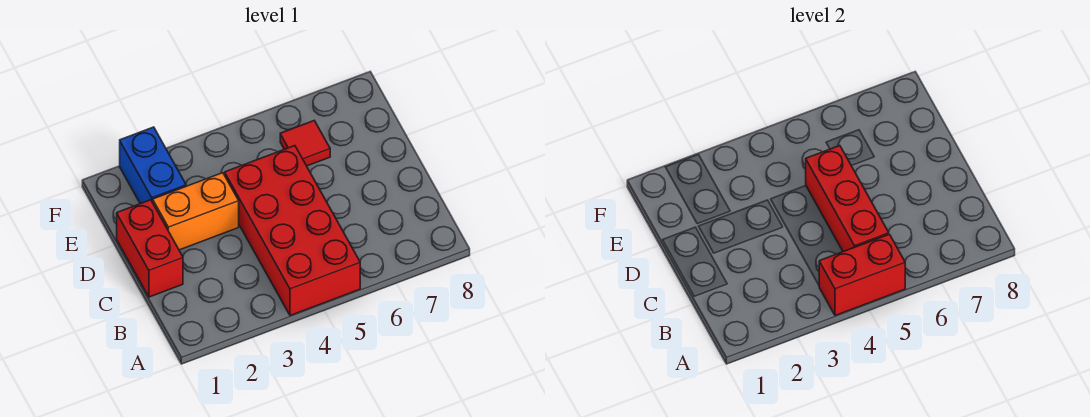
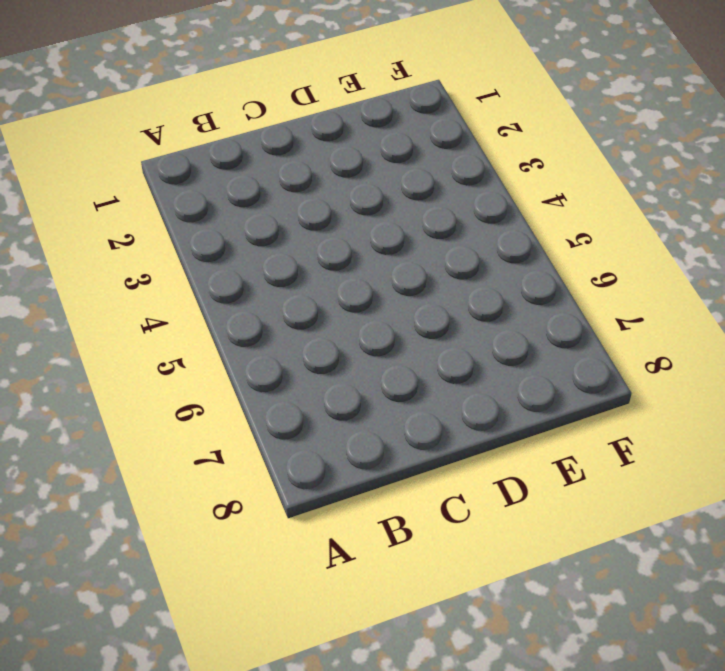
none -> red 2x4 brick [225,146,360,316]
none -> red 1x2 brick [117,200,183,297]

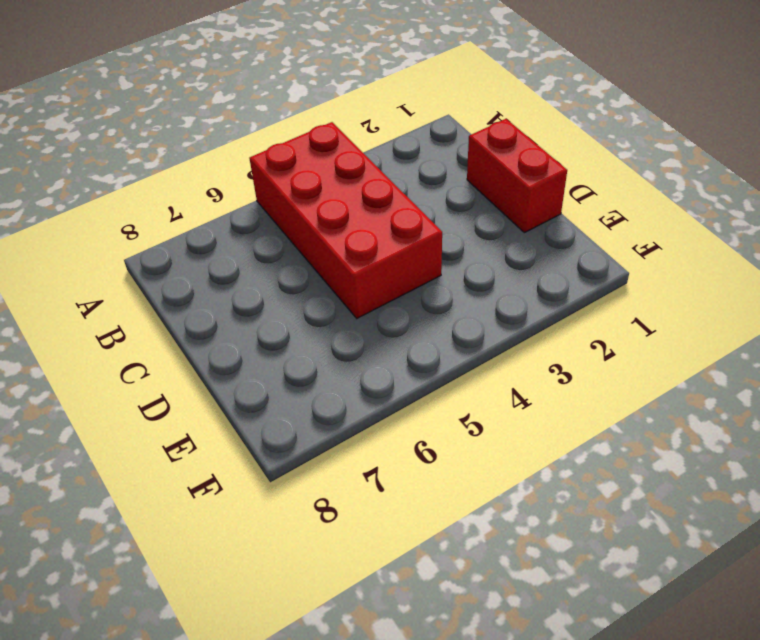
none -> orange 1x2 brick [153,173,239,250]
none -> blue 1x2 brick [120,127,186,204]

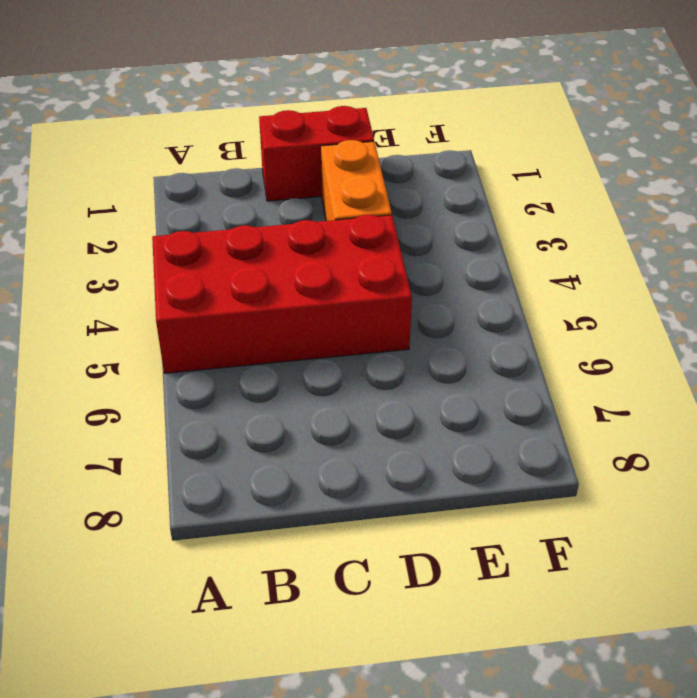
none -> blue 1x2 brick [120,127,186,204]
none -> red 1x1 tile [280,121,330,166]

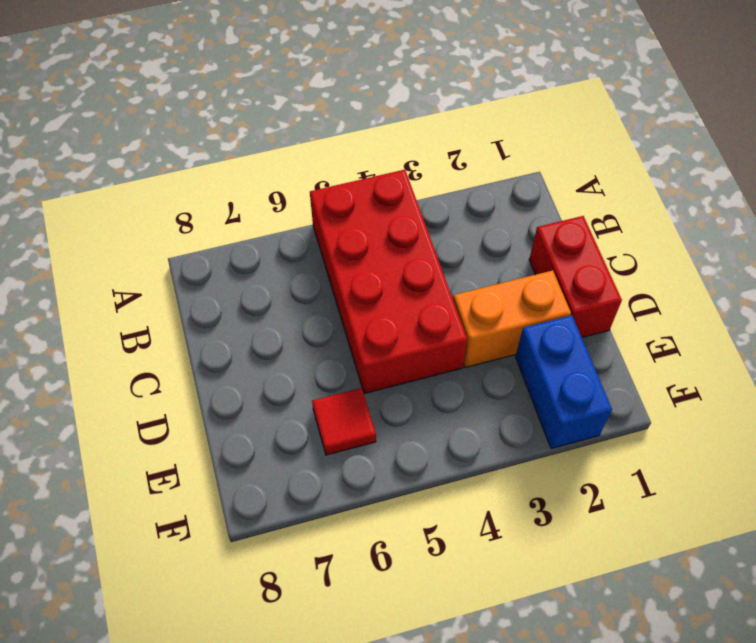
none -> red 1x2 brick [819,234,905,316]
none -> red 1x3 brick [806,146,889,252]

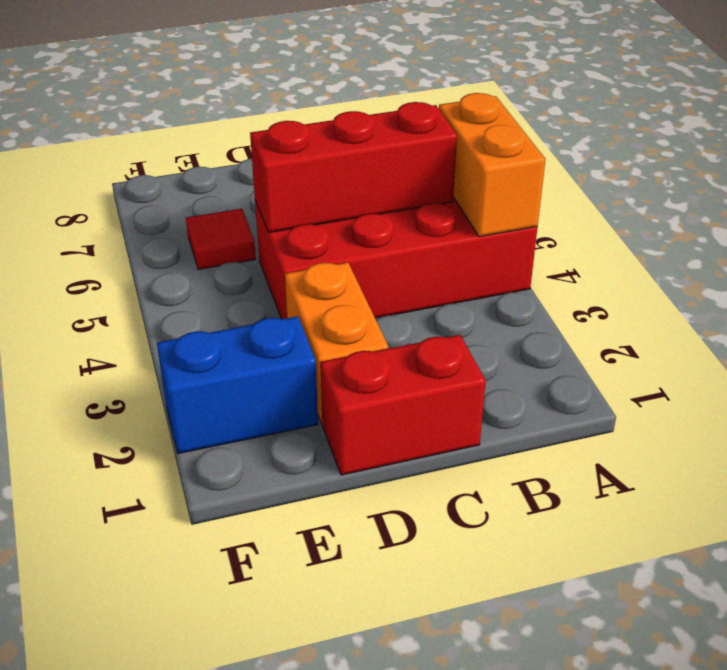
orange 1x2 brick [439,93,546,237] -> red 1x2 brick [819,234,905,316]

